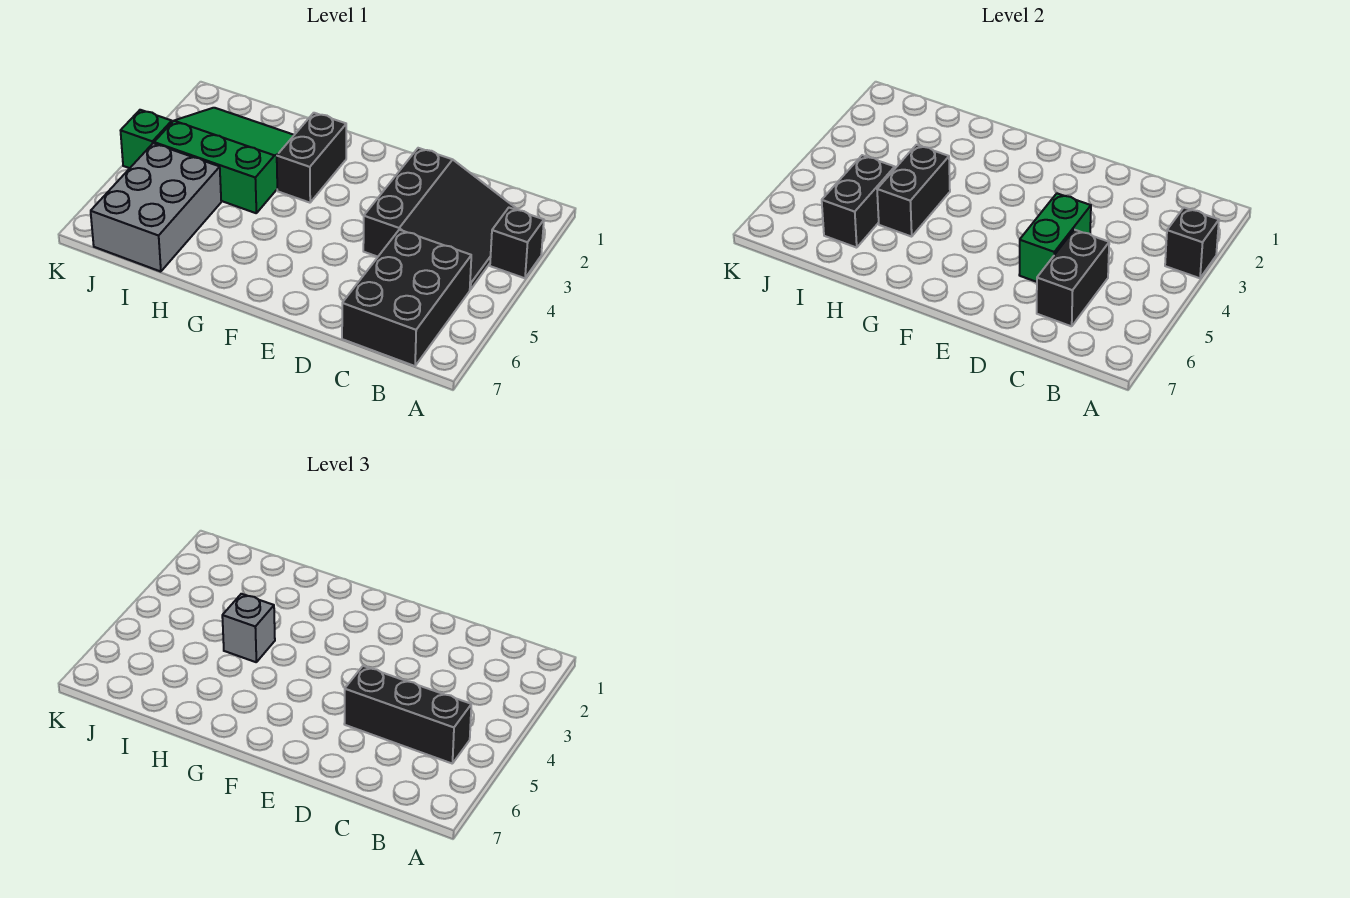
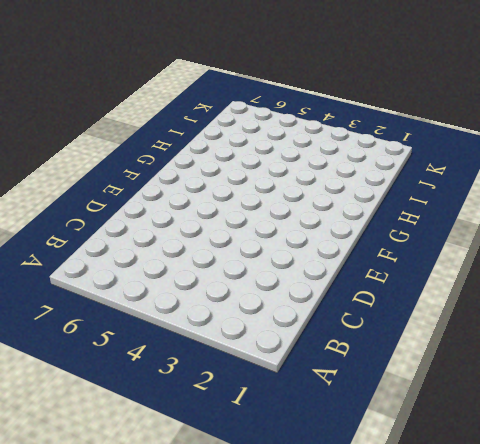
none -> black 1x1 brick [490,208,544,278]
none -> black 3x3 slope [363,148,518,290]
none -> black 2x3 brick [342,230,471,366]

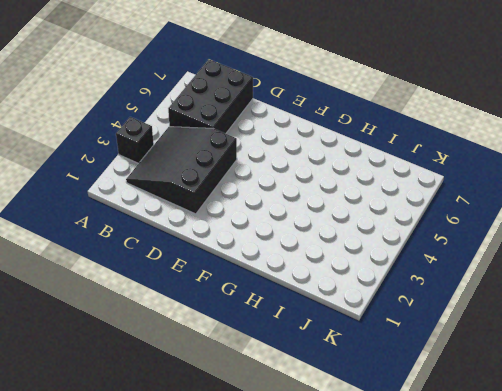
none -> black 1x2 brick [277,113,346,203]
none -> green 3x3 slope [154,108,294,213]
none -> grey 2x3 brick [91,143,221,272]

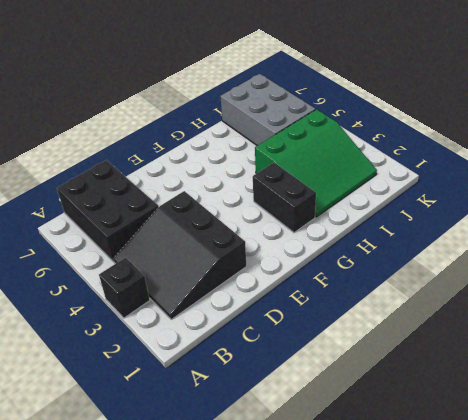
none -> green 1x1 brick [121,110,172,168]
none -> black 1x1 brick [1165,208,1219,278]
none -> black 1x2 brick [1037,230,1109,326]

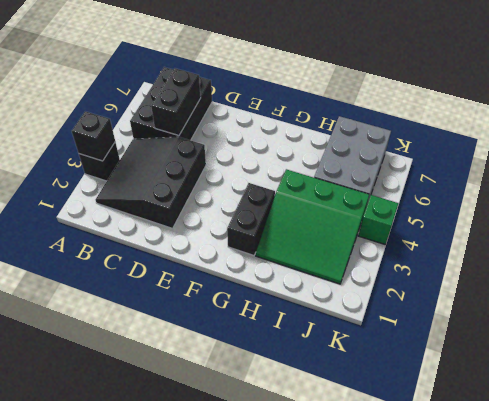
none -> green 1x2 brick [1019,193,1091,282]
none -> black 1x2 brick [877,145,950,237]
none -> black 1x2 brick [822,155,895,248]

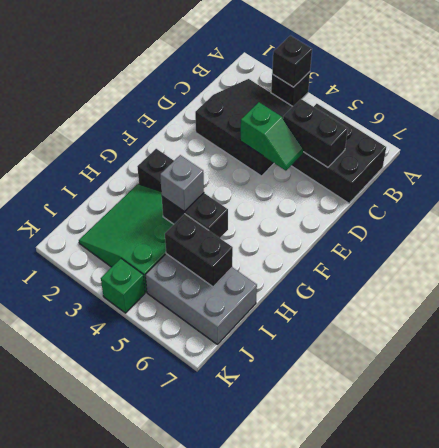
green 1x2 slope [240,102,304,171] -> green 1x2 brick [1019,193,1091,282]
none -> black 1x3 brick [344,666,471,764]

